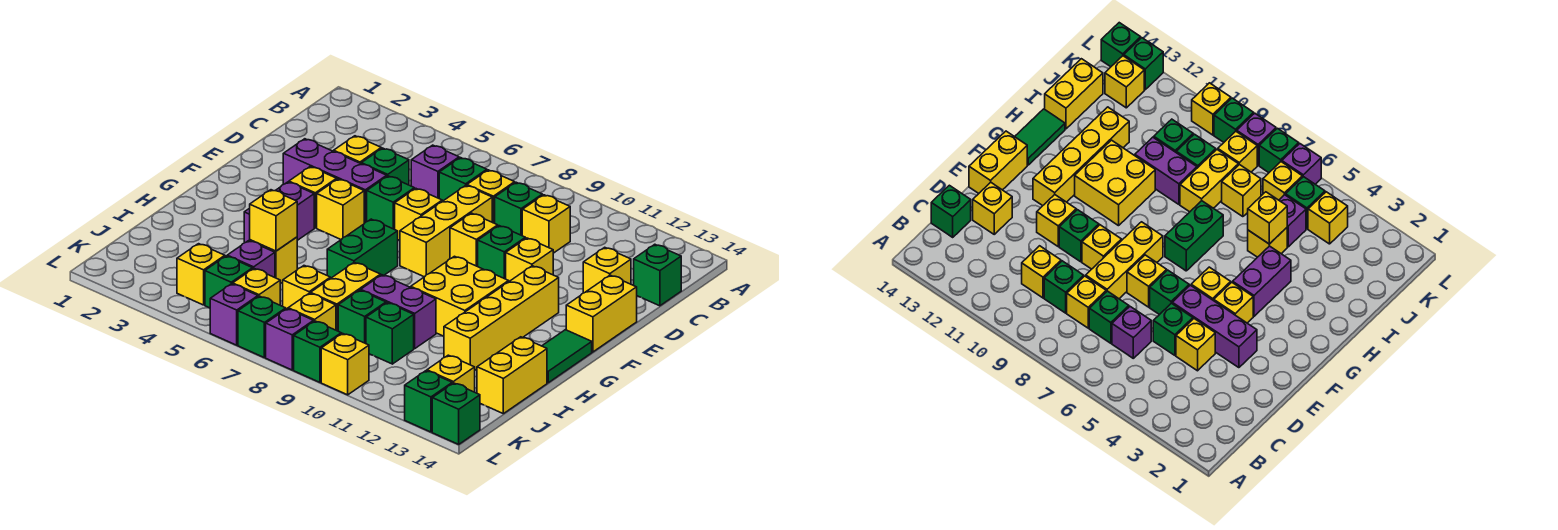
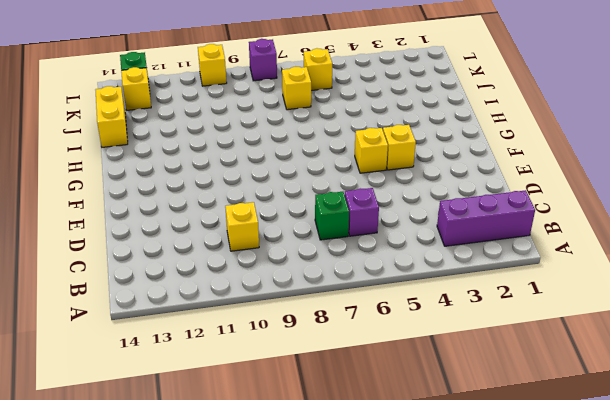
purple 1x3 brick [437,190,535,246] -> purple 1x3 brick moved to [283,139,387,223]
none -> yellow 1x1 brick [467,170,515,223]
none -> green 1x1 brick [495,182,542,236]
none -> green 1x1 brick [634,244,681,306]
none -> yellow 1x1 brick [334,136,381,164]

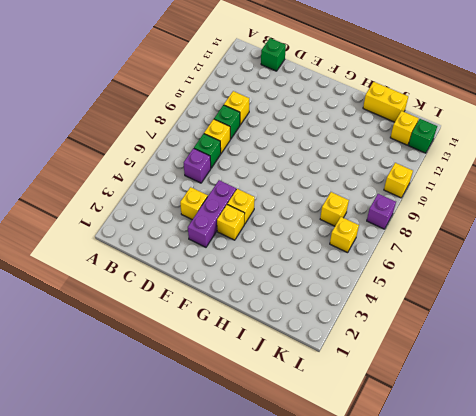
none -> green 1x1 brick [361,148,409,185]
none -> yellow 1x3 brick [400,186,492,277]
none -> yellow 1x1 brick [583,247,631,293]
none -> green 1x1 brick [367,176,414,229]

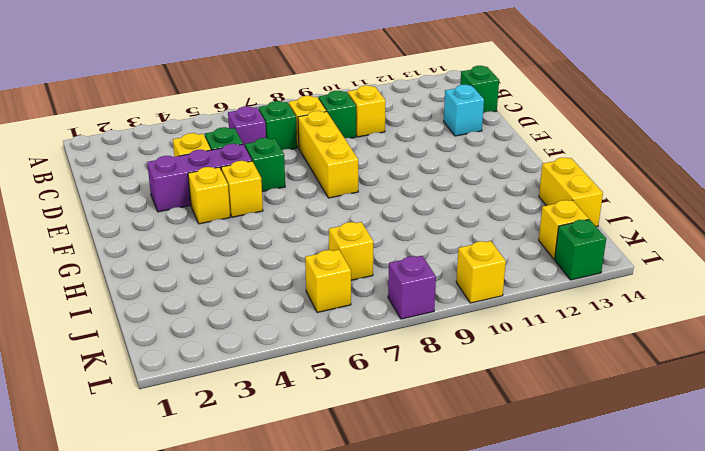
cyan 1x1 brick [444,85,484,136] -> yellow 1x1 brick [583,247,631,293]
none -> yellow 1x1 brick [395,188,442,241]
none -> yellow 1x1 brick [450,213,498,266]
none -> green 1x1 brick [478,226,525,279]
none -> yellow 1x1 brick [506,238,553,281]

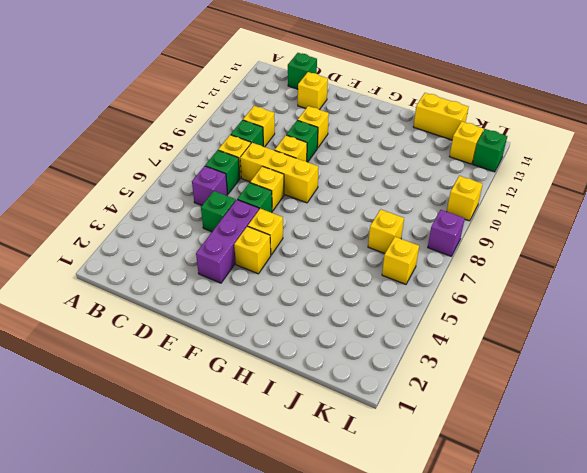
none -> yellow 1x1 brick [334,136,381,164]
none -> yellow 1x2 brick [566,275,637,352]
none -> yellow 1x4 brick [444,266,559,370]
none -> purple 1x2 brick [244,182,314,243]

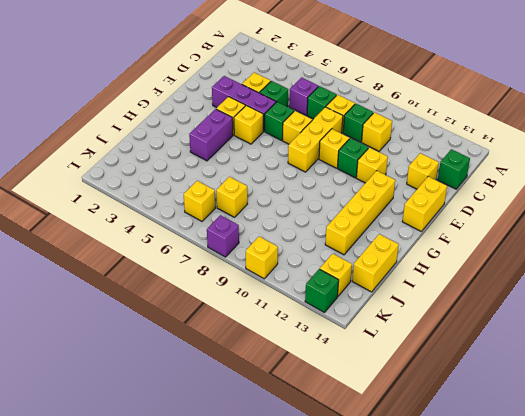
none -> green 1x2 brick [327,219,398,278]
none -> yellow 2x2 brick [411,256,509,336]
none -> green 1x2 tile [542,330,592,383]
none -> yellow 1x1 brick [250,237,297,284]

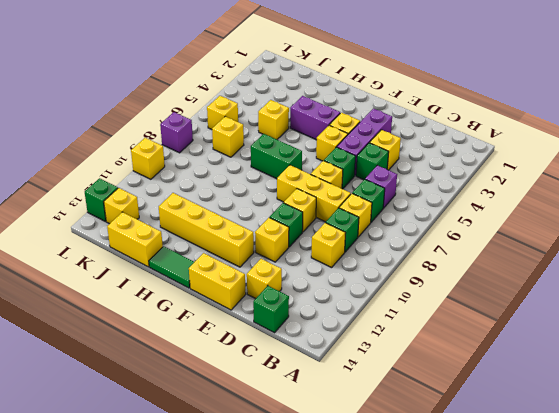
none -> yellow 2x2 brick [411,256,509,336]
none -> yellow 1x2 brick [311,262,381,331]
none -> purple 1x2 brick [361,275,436,349]
none -> purple 1x1 brick [227,241,275,278]

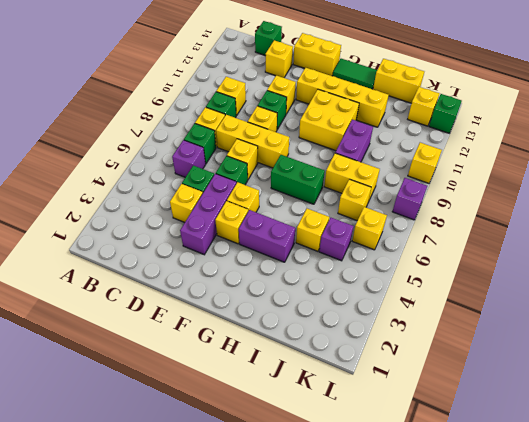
none -> green 1x1 brick [338,290,386,344]
none -> green 1x1 brick [366,303,414,364]
none -> yellow 1x1 brick [177,244,225,305]
none -> green 1x1 brick [205,256,253,308]

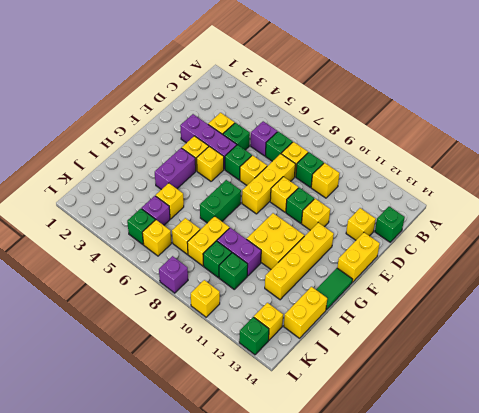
none -> yellow 1x1 brick [177,244,225,305]
none -> yellow 1x1 brick [288,293,336,330]
none -> purple 1x1 brick [210,284,258,345]
none -> green 1x1 brick [238,296,286,358]

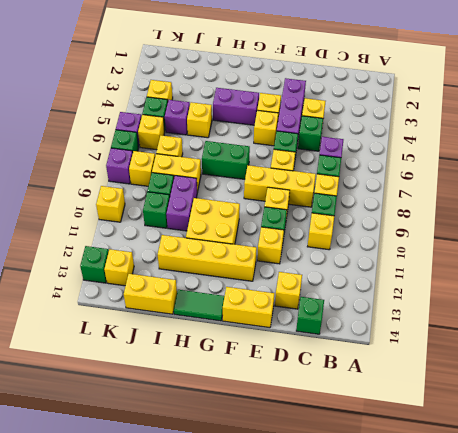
none -> green 1x1 brick [294,321,341,382]
none -> green 1x1 brick [432,383,480,444]
none -> yellow 1x1 brick [250,190,297,251]

